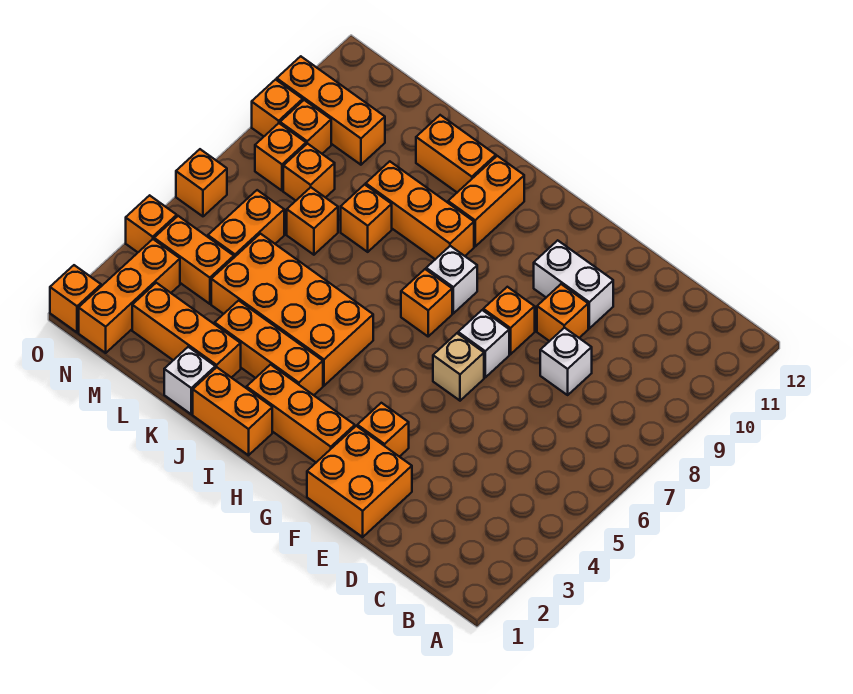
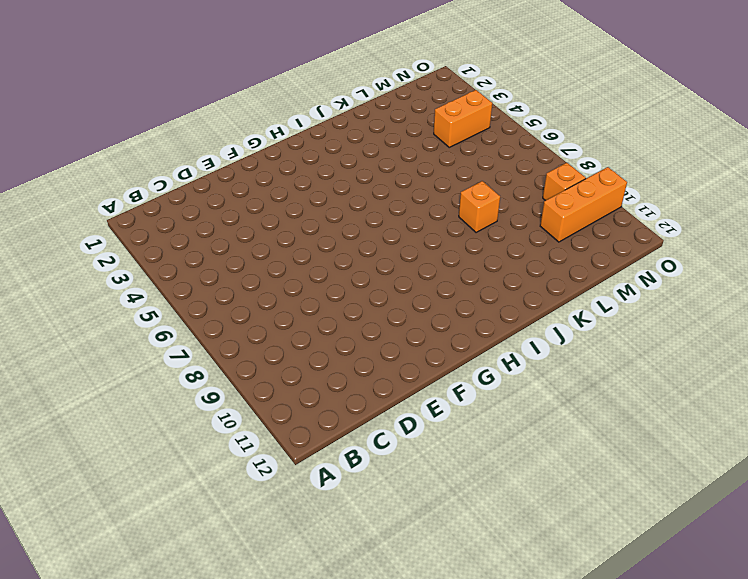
none -> white 1x1 brick [540,328,592,395]
none -> orange 2x2 brick [307,426,412,537]
none -> orange 1x1 brick [537,284,588,341]
none -> white 1x2 brick [534,240,613,328]

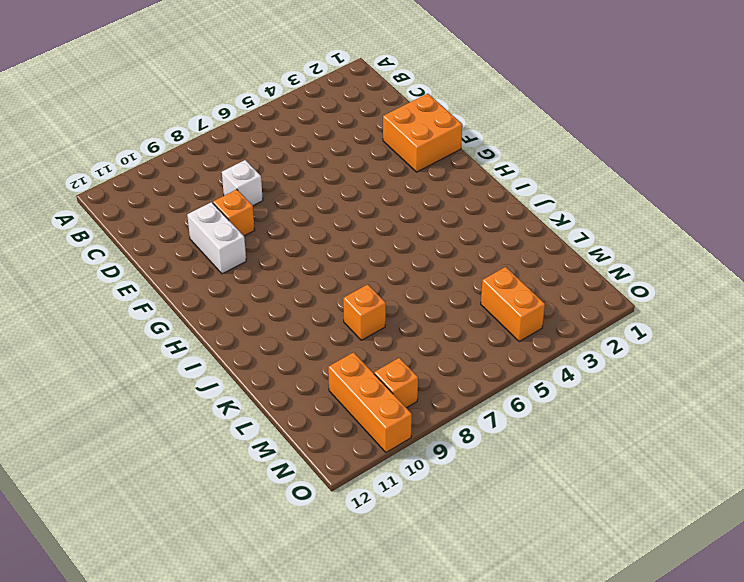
none -> orange 1x1 brick [357,403,409,457]
none -> tan 1x1 brick [433,333,484,401]
none -> white 1x1 brick [458,310,509,377]
none -> orange 1x1 brick [483,287,535,354]

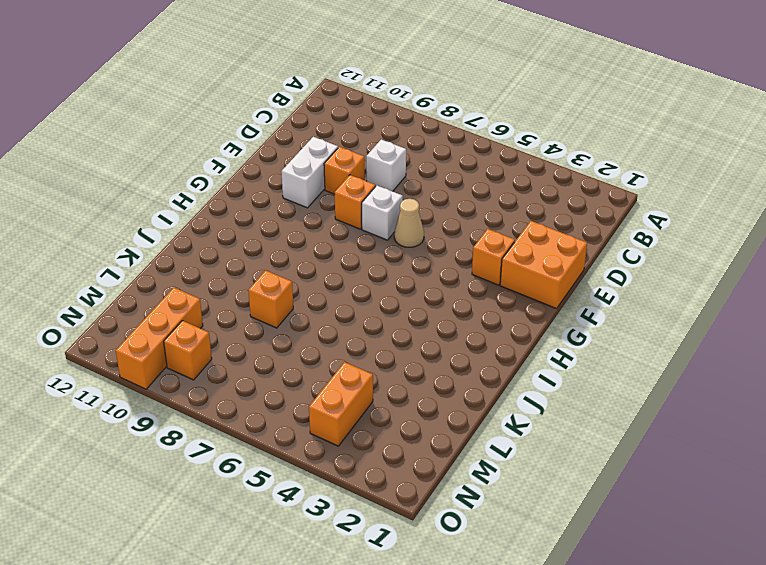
tan 1x1 cone [394,199,424,247] -> tan 1x1 brick [433,333,484,401]
none -> orange 1x3 brick [247,365,355,462]
none -> orange 1x1 brick [401,269,452,336]
none -> white 1x1 brick [426,246,477,313]
none -> orange 1x2 brick [193,367,272,455]

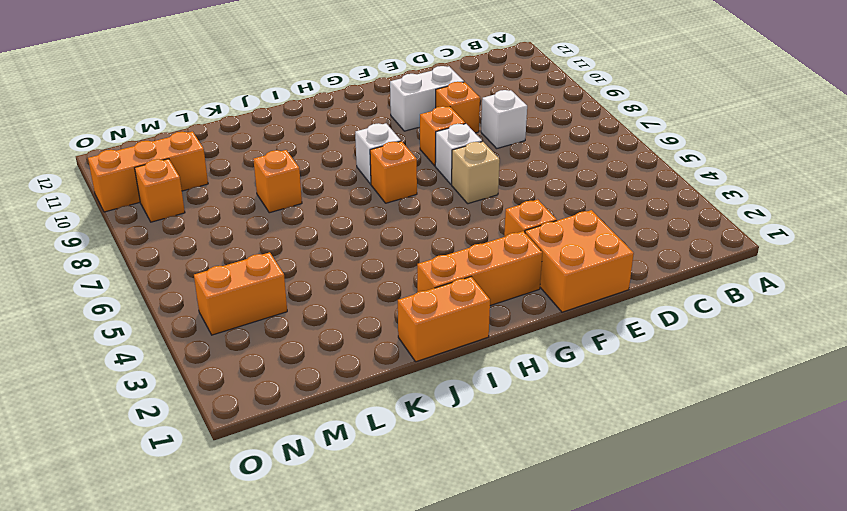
none -> orange 1x3 brick [215,300,323,395]
none -> orange 2x4 brick [211,234,373,386]
none -> orange 1x3 brick [366,161,474,259]
none -> orange 1x2 brick [448,156,524,246]

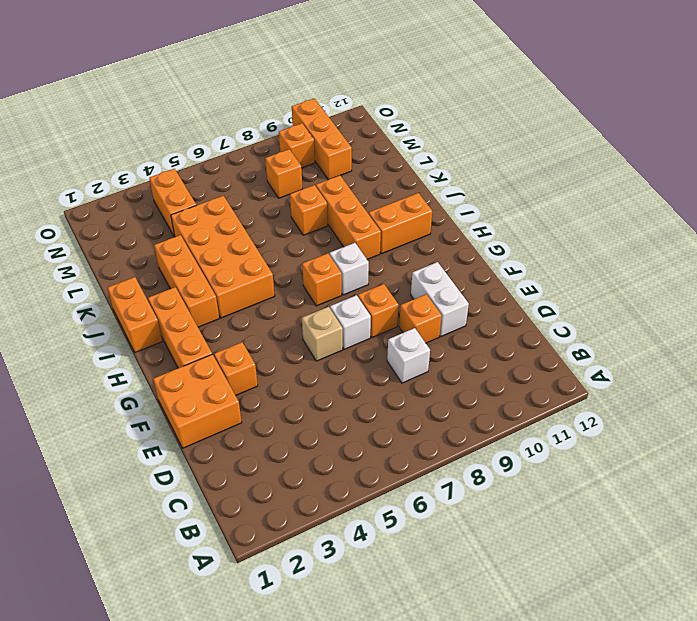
none -> orange 1x2 brick [416,115,496,192]
none -> white 1x1 brick [164,347,215,414]
none -> orange 1x3 brick [132,283,241,378]
none -> orange 1x1 brick [287,187,338,255]

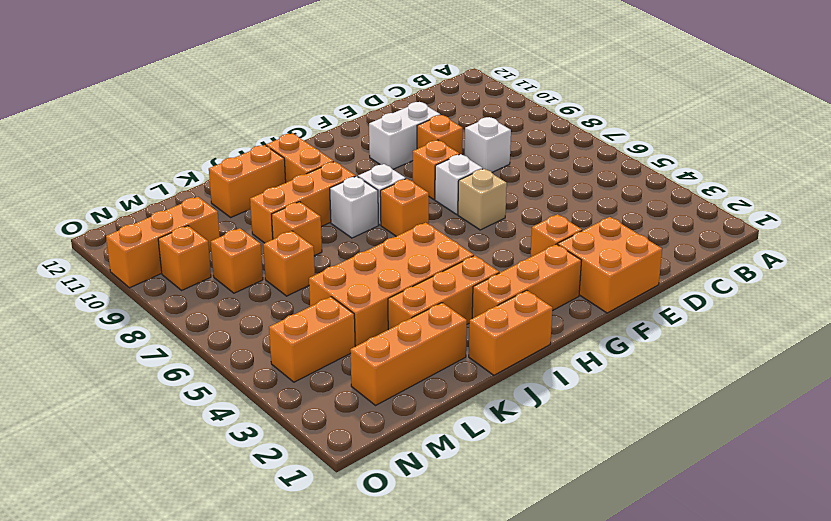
white 1x1 brick [330,176,378,238] -> white 1x1 brick moved to [164,347,215,414]
none -> orange 1x2 brick [208,190,284,257]
none -> orange 1x3 brick [79,239,180,353]
none -> orange 1x1 brick [255,123,306,191]
none -> orange 1x1 brick [50,265,101,332]

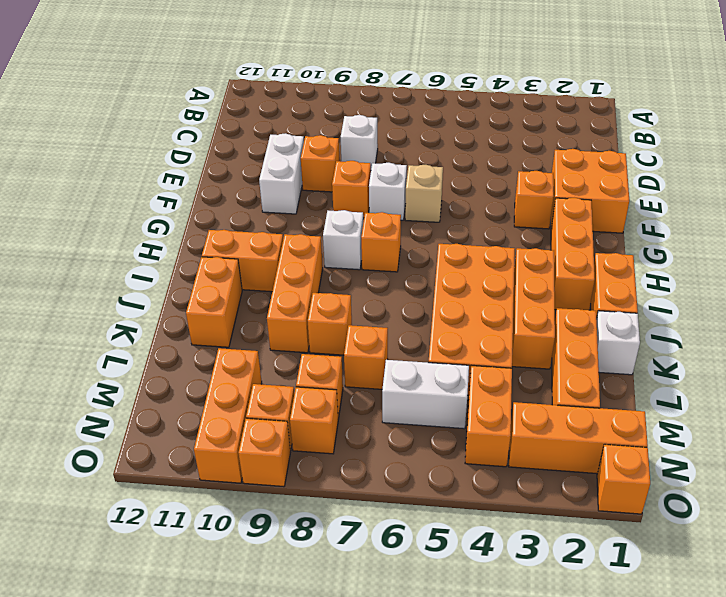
white 1x2 brick [382,360,469,429] -> orange 1x2 brick [208,190,284,257]
none -> orange 1x1 brick [126,195,177,252]
none -> orange 1x1 brick [176,149,227,216]

